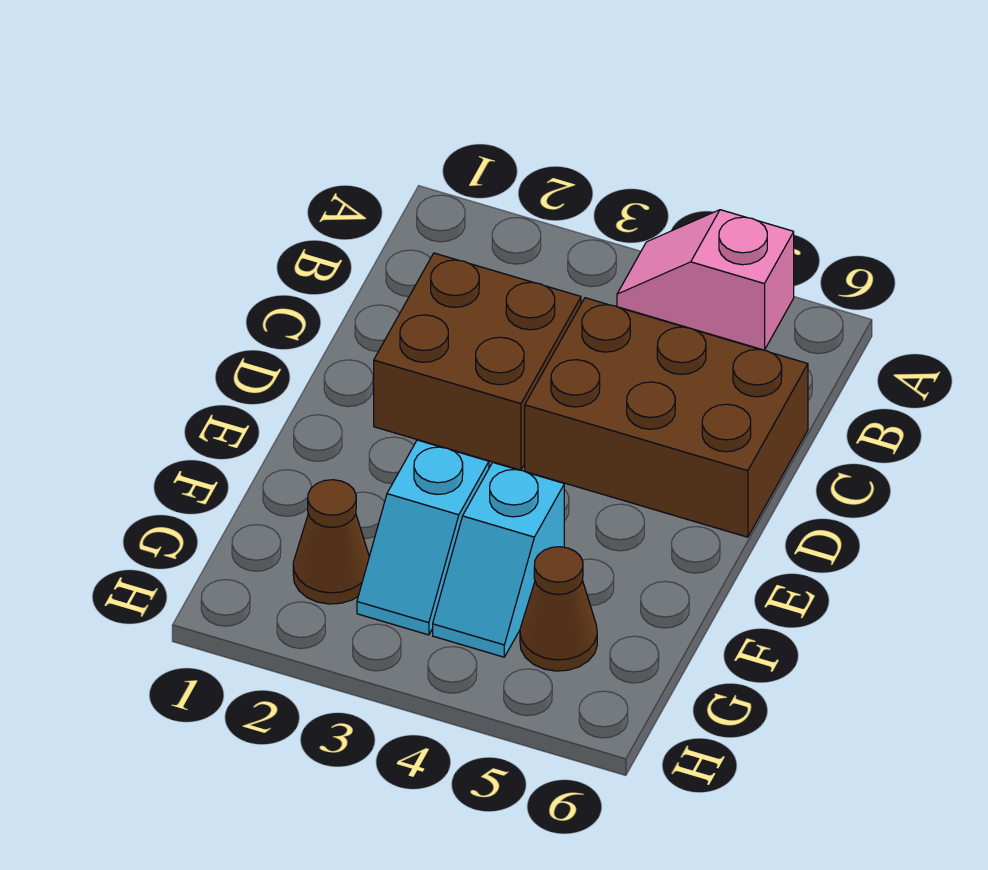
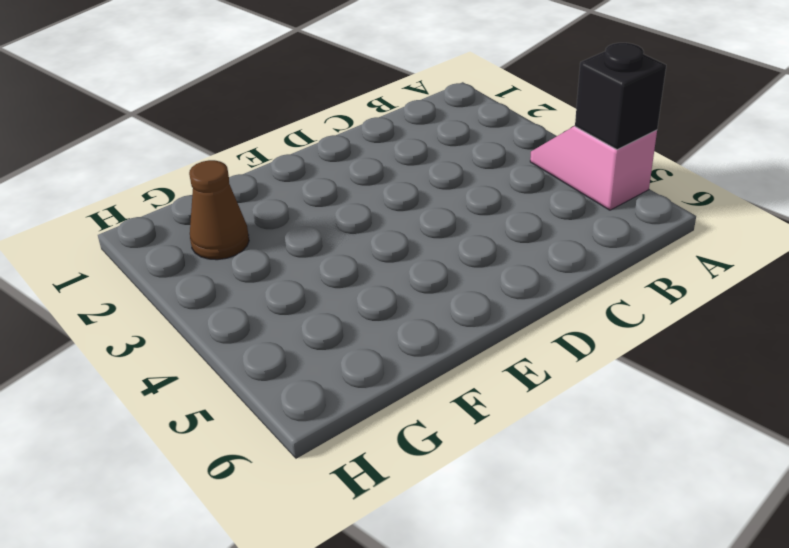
black 1x1 brick [575,43,666,150] -> none
none -> brown 2x2 brick [374,253,581,470]
none -> brown 2x3 brick [525,298,808,537]

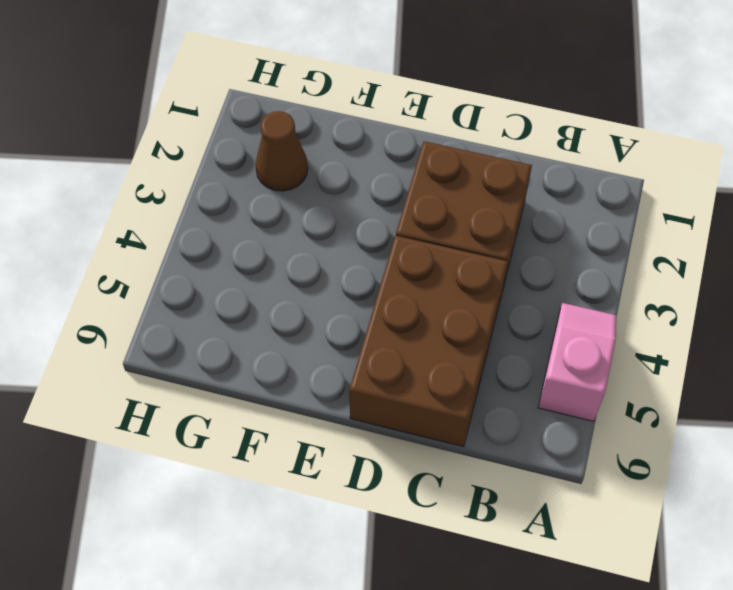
none -> cyan 1x2 slope [357,440,489,635]
none -> cyan 1x2 slope [433,463,564,657]

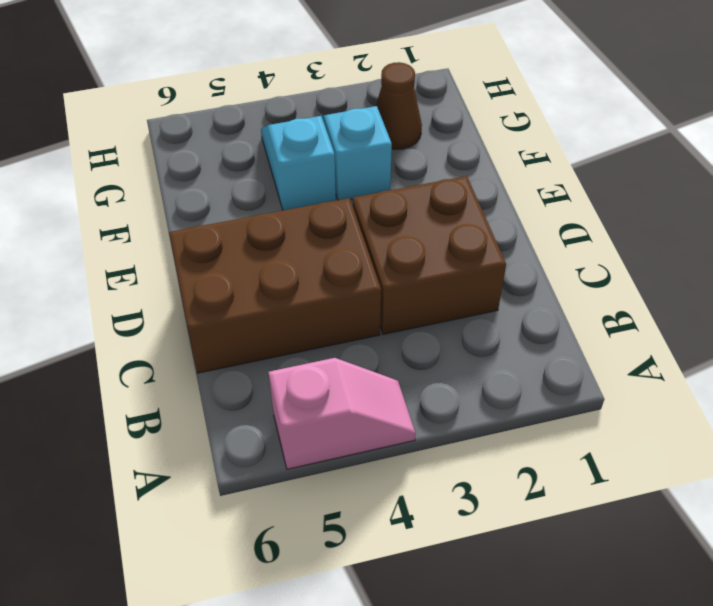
none -> brown 1x1 cone [520,547,597,671]

